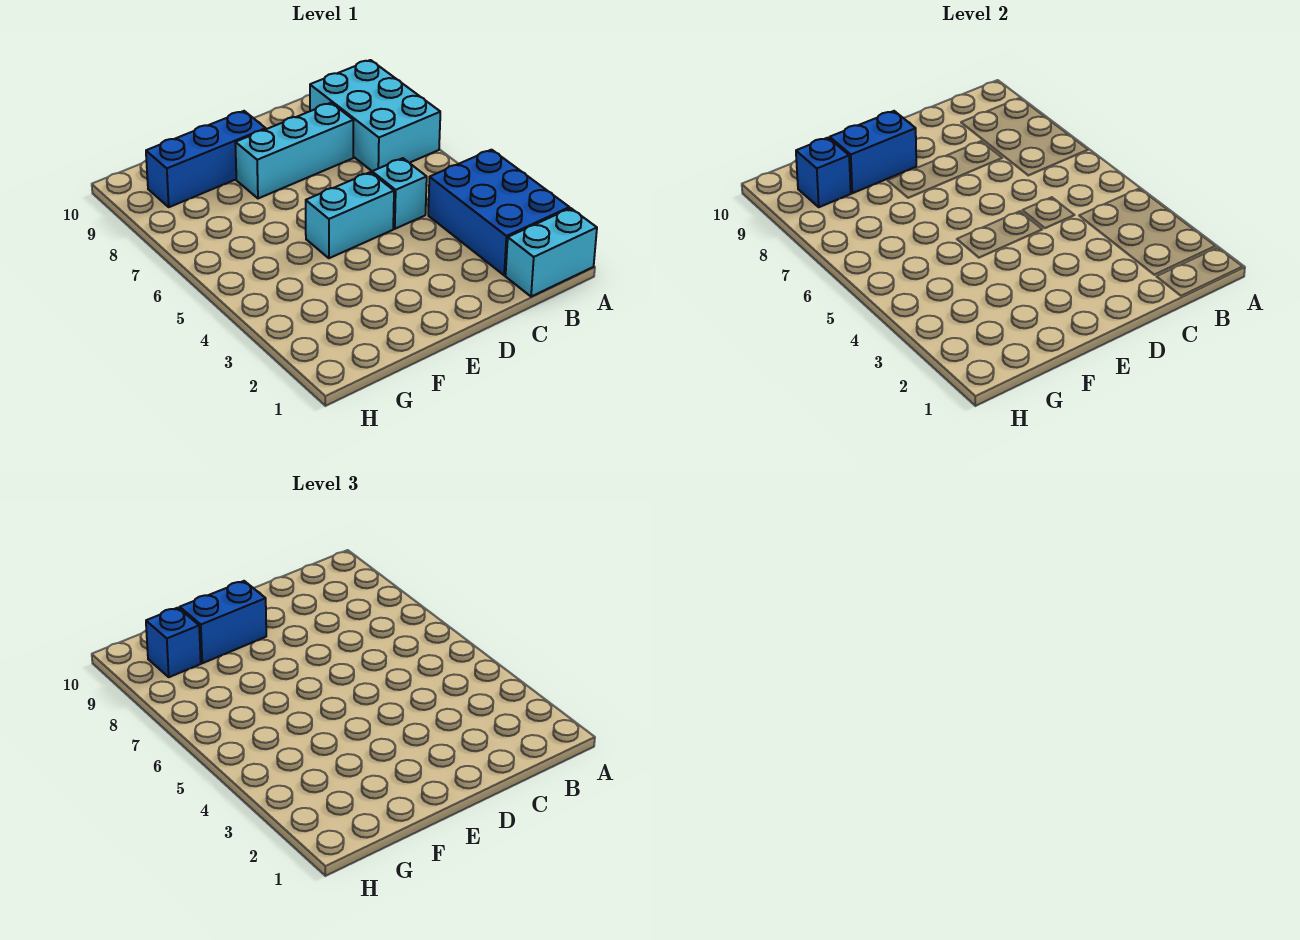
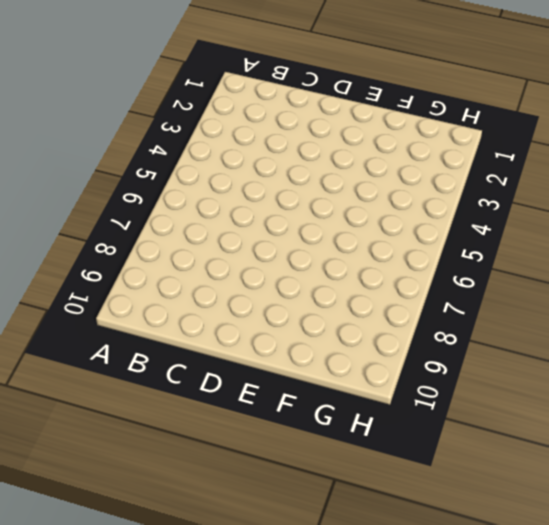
none -> cyan 1x2 brick [505,208,597,297]
none -> blue 2x3 brick [428,150,569,275]

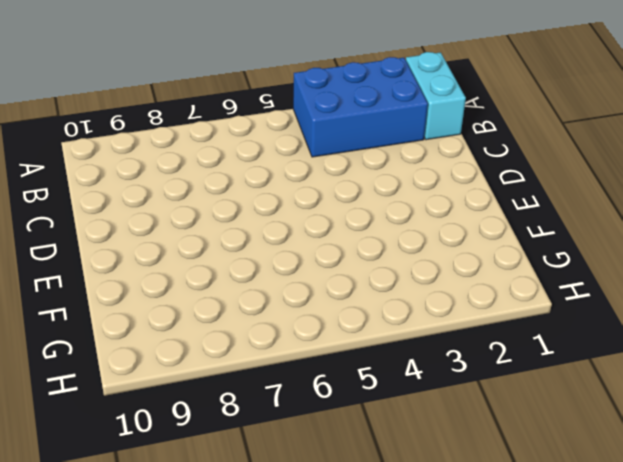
none -> cyan 2x3 brick [310,60,440,171]
none -> cyan 1x1 brick [372,158,427,229]

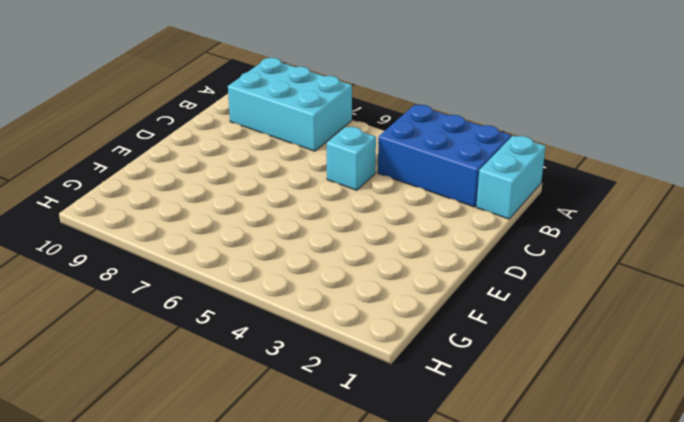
none -> cyan 1x3 brick [235,103,354,198]
none -> cyan 1x2 brick [306,172,394,258]

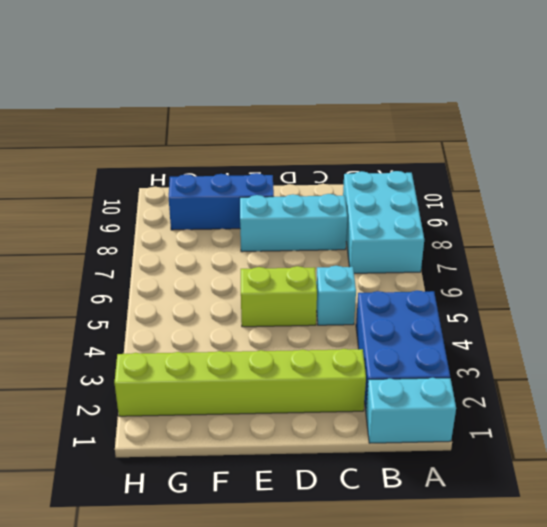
lime 1x6 brick [114,349,366,416] -> none
lime 1x2 brick [241,266,317,327] -> cyan 1x2 brick [306,172,394,258]
none -> blue 1x2 brick [830,111,916,193]
none -> blue 1x1 brick [796,138,851,207]

